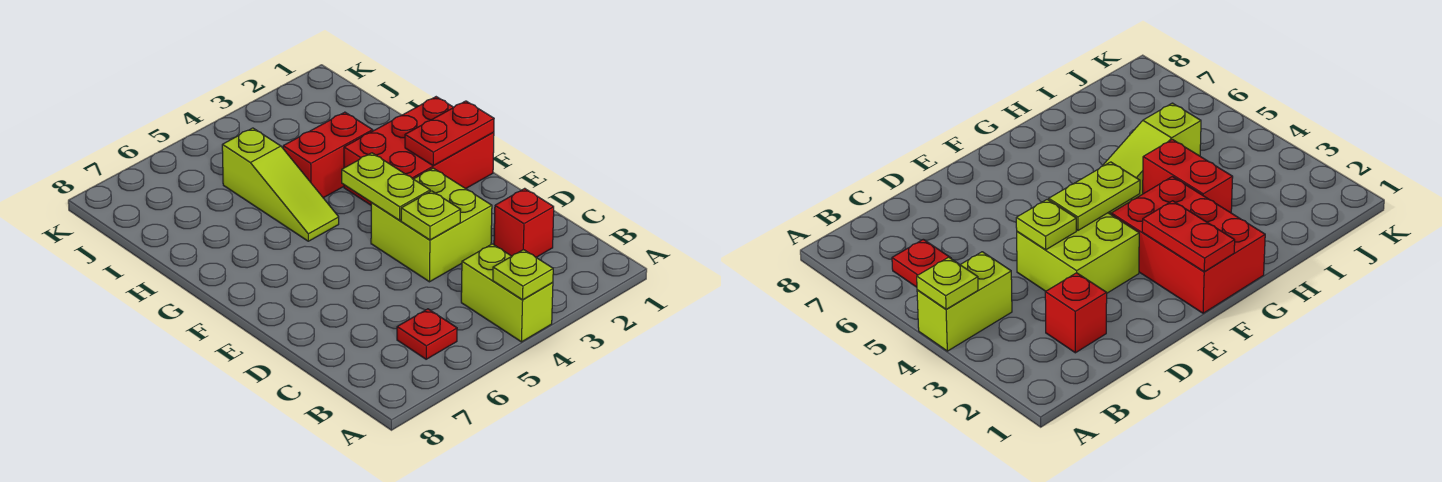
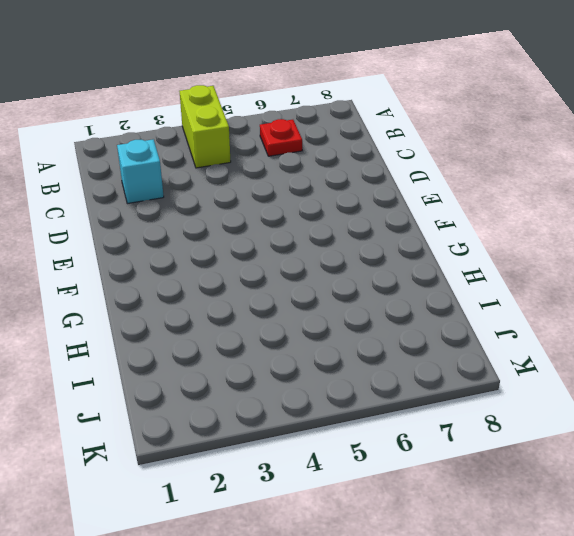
cyan 1x1 brick [117,139,164,204] -> red 1x1 brick [494,188,554,257]
none -> lime 2x2 brick [371,168,492,282]
none -> red 2x3 brick [344,97,494,205]

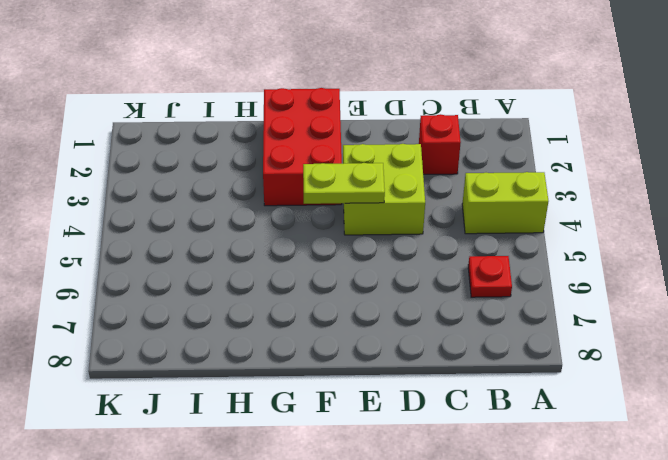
none -> lime 1x3 slope [222,128,339,241]
none -> red 1x2 brick [283,112,373,198]

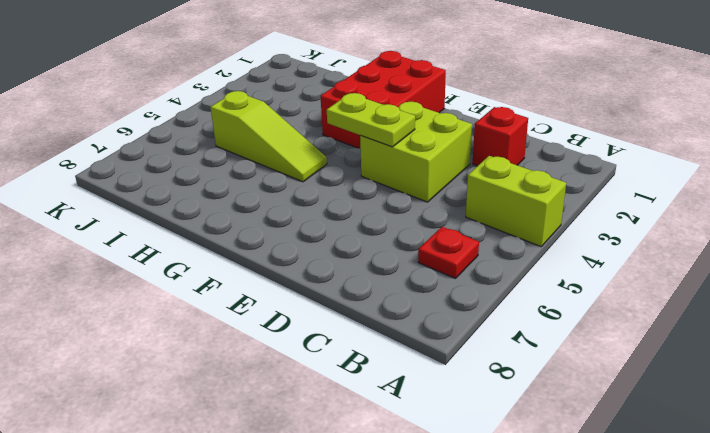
none -> red 1x2 brick [283,112,373,198]
none -> lime 1x1 plate [493,250,553,300]

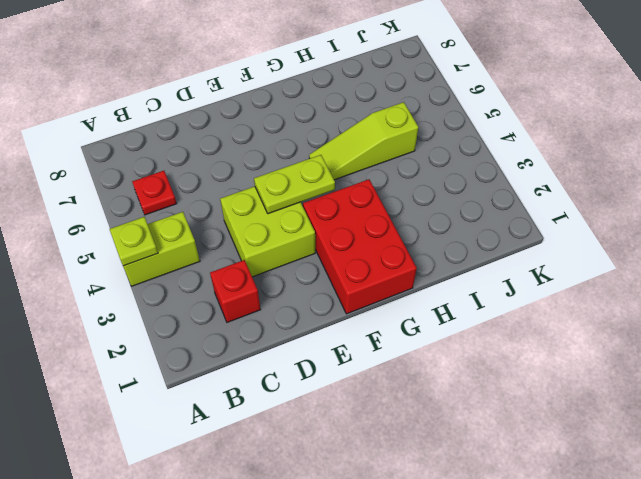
none -> red 1x2 brick [283,112,373,198]
none -> lime 1x1 plate [401,191,461,240]

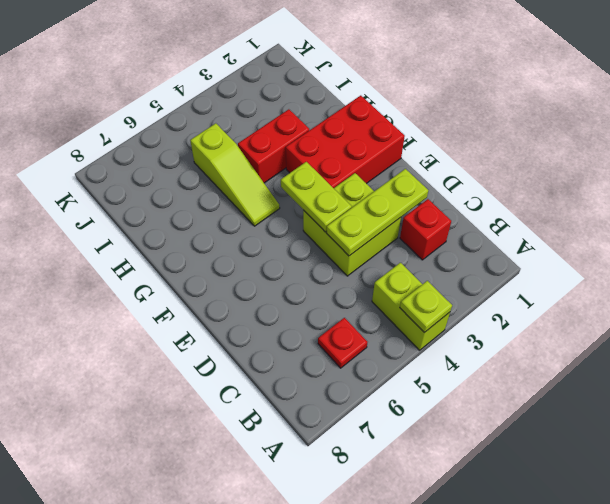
lime 1x3 plate [327,169,428,256] -> lime 1x1 plate [401,191,461,240]
none -> red 1x2 plate [405,101,494,166]

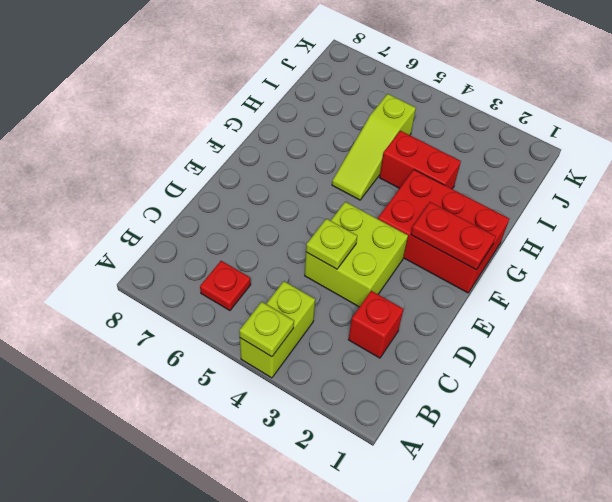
none -> lime 1x2 plate [342,153,430,220]

